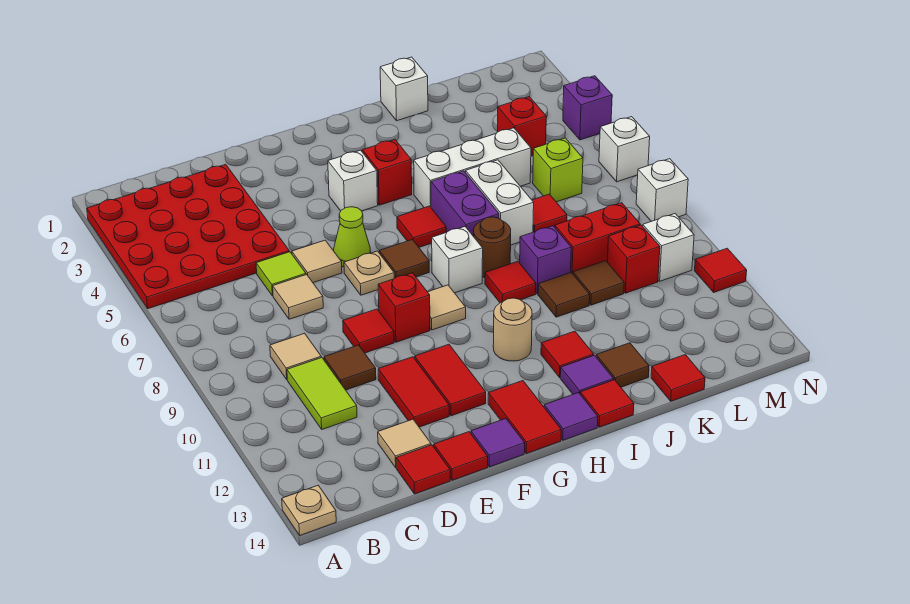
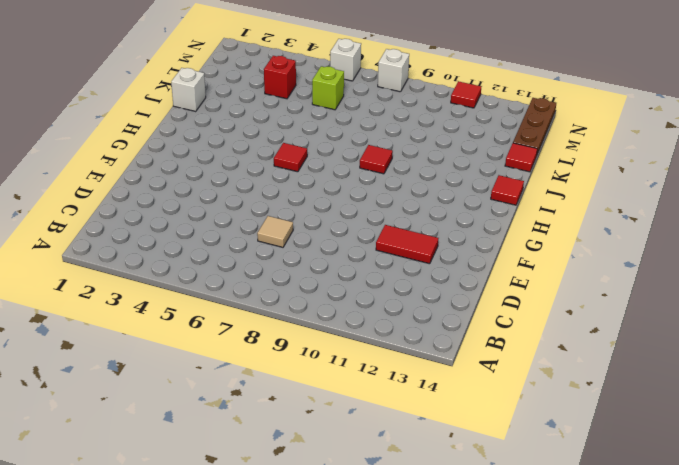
brown 1x3 plate [513,98,556,154] -> none
none -> red 4x4 plate [87,164,289,309]
none -> tan 1x1 plate [282,485,336,535]
none -> tan 1x1 tile [270,333,321,379]
none -> lime 1x2 tile [287,357,357,429]

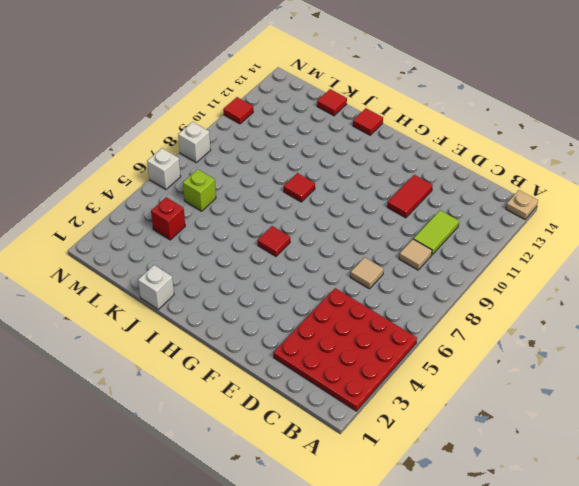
none -> lime 1x1 tile [256,252,306,296]
none -> brown 1x1 tile [324,345,376,390]
none -> tan 1x1 tile [378,419,431,467]
none -> red 1x1 tile [396,445,450,494]

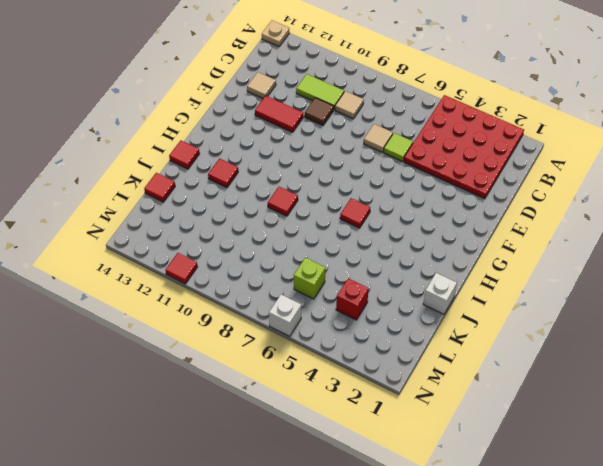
none -> red 1x1 tile [396,445,450,494]
none -> tan 1x1 tile [292,240,342,283]
none -> red 1x1 tile [343,309,394,353]
none -> red 1x1 tile [434,432,488,480]

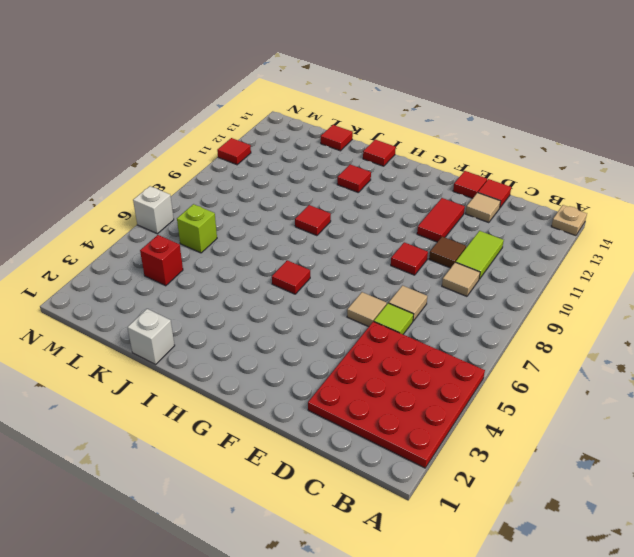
none -> lime 1x1 cone [334,207,371,267]
none -> tan 1x1 plate [344,251,394,295]
none -> red 1x1 brick [378,273,430,342]
none -> red 1x2 tile [415,344,486,416]

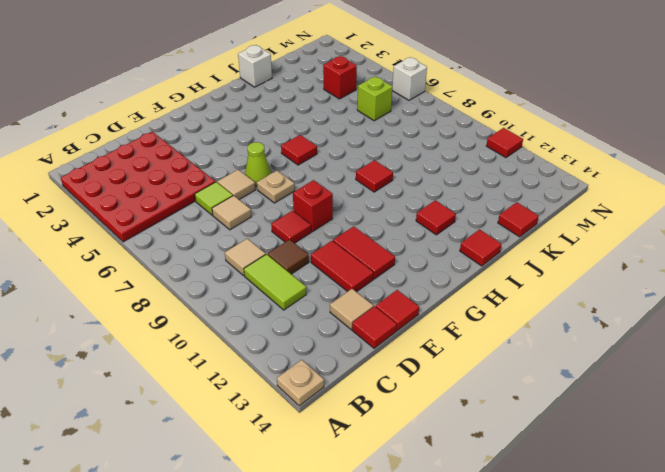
none -> purple 1x1 tile [471,419,525,467]
none -> white 1x1 brick [328,150,378,211]
none -> brown 1x1 tile [379,240,429,278]
none -> tan 1x1 tile [428,285,466,330]

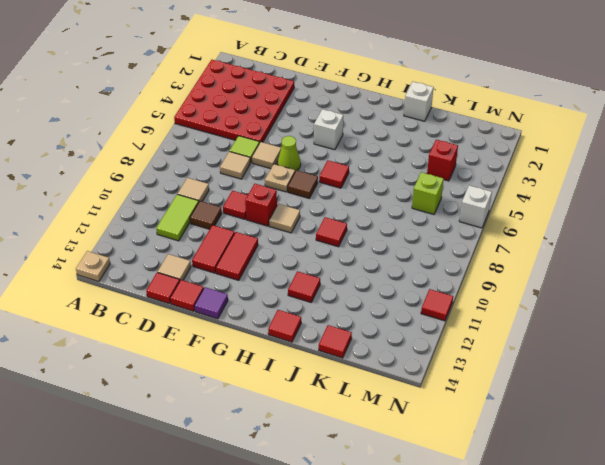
none -> red 1x2 tile [488,381,561,454]
none -> red 1x1 brick [362,139,412,205]
none -> white 1x1 brick [432,227,483,293]
none -> tan 1x1 round brick [493,298,532,361]

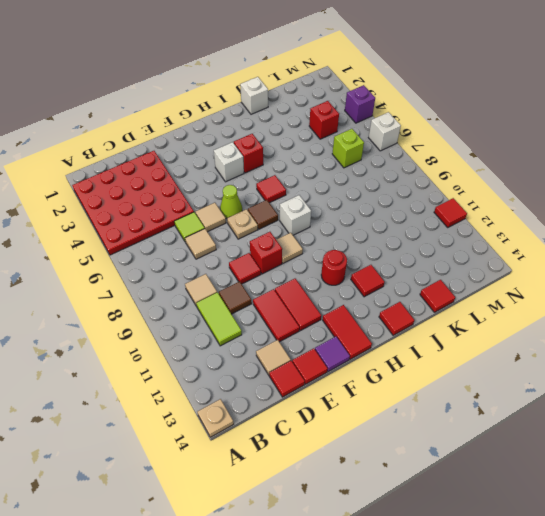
red 1x1 round brick [321,250,347,285] -> tan 1x1 round brick [493,298,532,361]
none -> purple 1x1 tile [544,393,598,440]
none -> white 1x3 brick [414,128,531,208]
none -> purple 1x2 brick [431,171,499,237]
none -> brown 1x1 round brick [474,217,511,278]

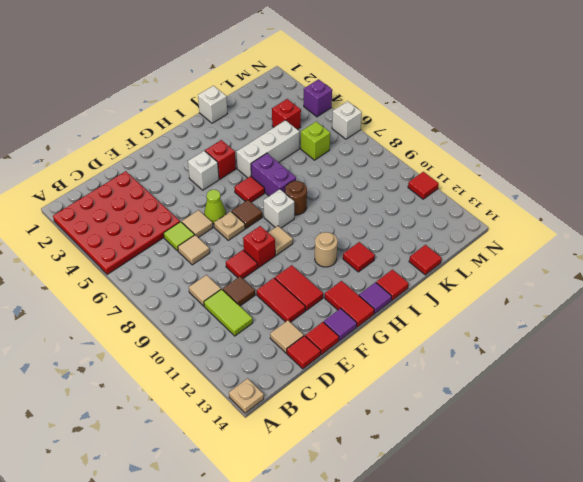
none -> red 1x1 tile [485,261,536,303]
none -> purple 1x1 tile [560,355,614,394]
none -> white 1x2 brick [466,160,534,245]
none -> purple 1x1 brick [520,226,571,294]

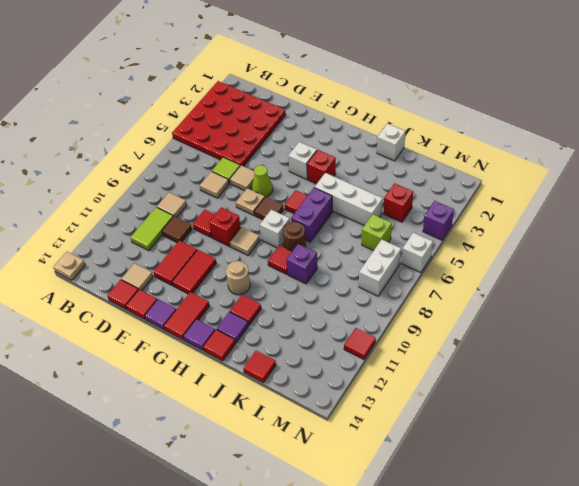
white 1x2 brick [359,240,401,296] -> white 1x2 brick moved to [466,160,534,245]
none -> brown 1x1 tile [538,272,590,317]
none -> brown 1x1 tile [596,343,649,387]
none -> red 1x1 tile [532,194,567,232]
none -> red 1x2 brick [555,203,640,274]

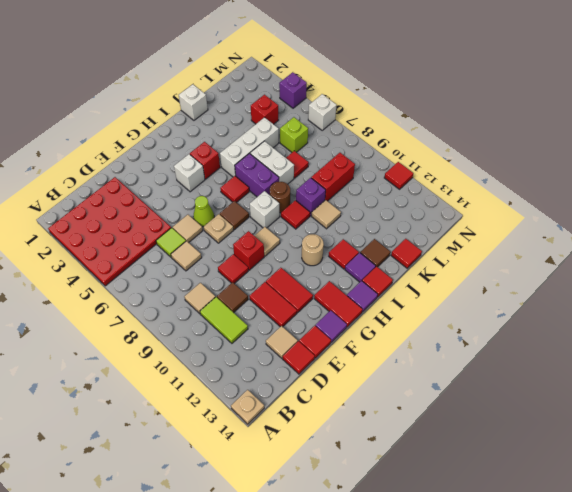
tan 1x1 tile [312,200,341,229] -> brown 1x1 tile [538,272,590,317]
none -> brown 1x1 tile [573,261,624,305]
none -> red 1x1 brick [607,225,660,293]
none -> white 1x1 brick [643,214,694,281]
none -> white 1x1 brick [636,159,688,221]

